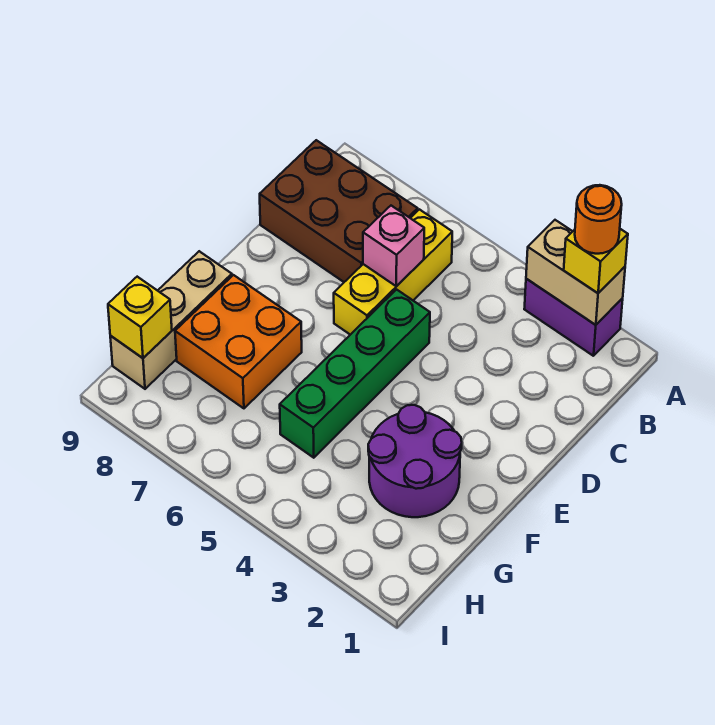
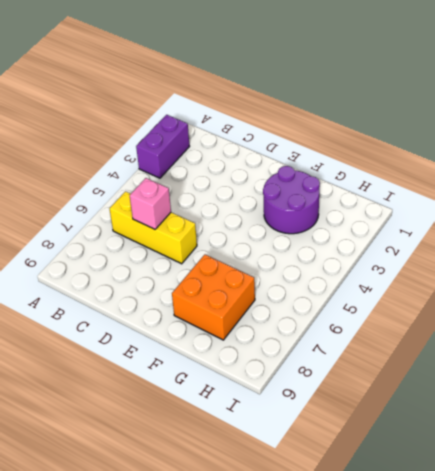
none -> brown 2x3 brick [260,140,418,282]
none -> green 1x4 brick [280,290,430,458]
none -> tan 1x3 brick [110,251,232,389]

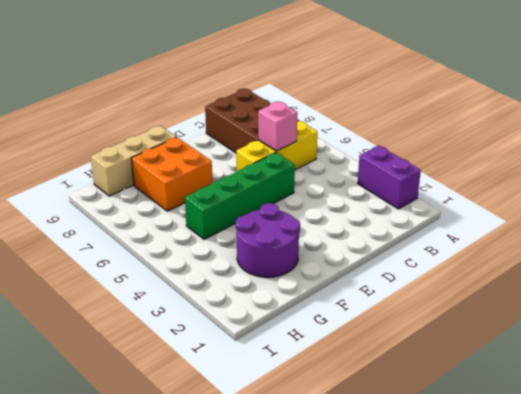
none -> tan 1x2 brick [526,220,625,325]
none -> yellow 1x1 brick [108,277,172,358]
none -> yellow 1x1 brick [564,229,628,293]

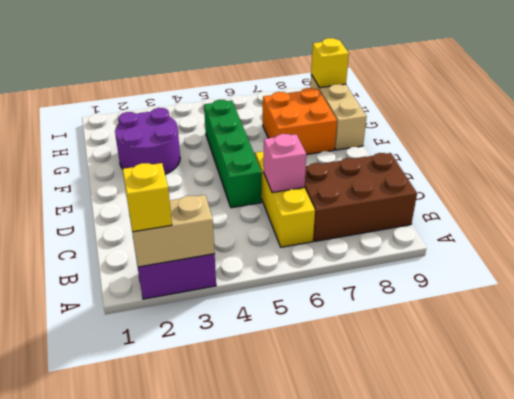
none -> orange 1x1 round brick [575,185,622,254]

